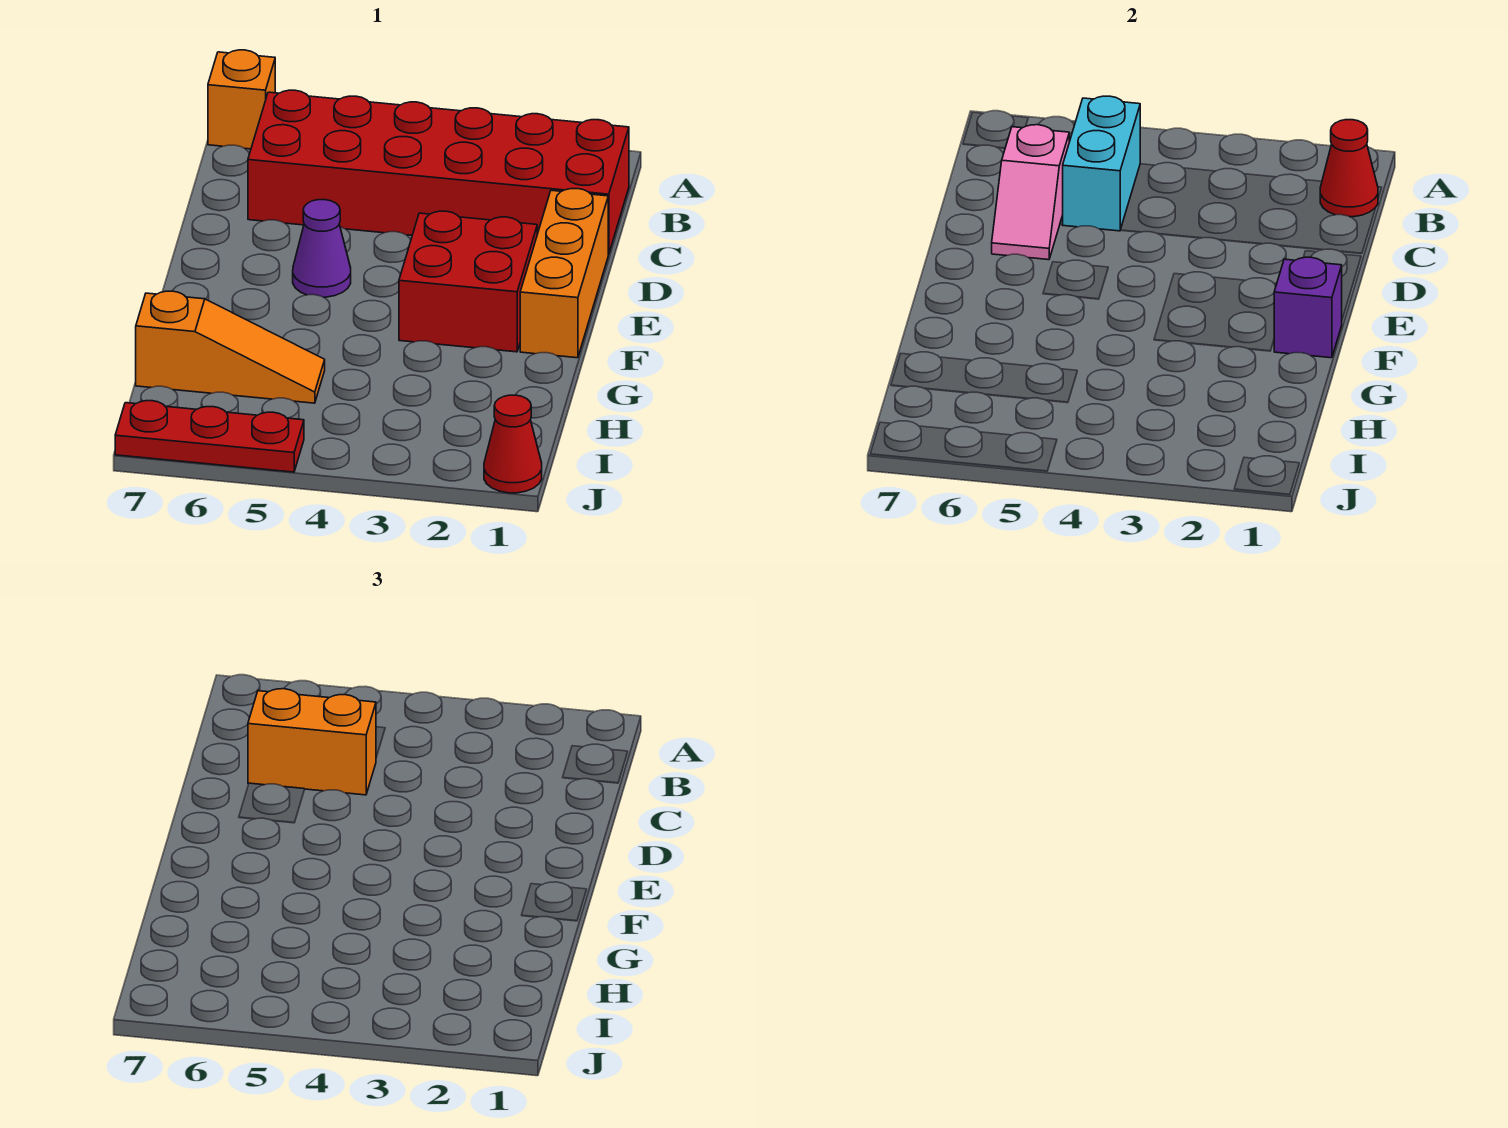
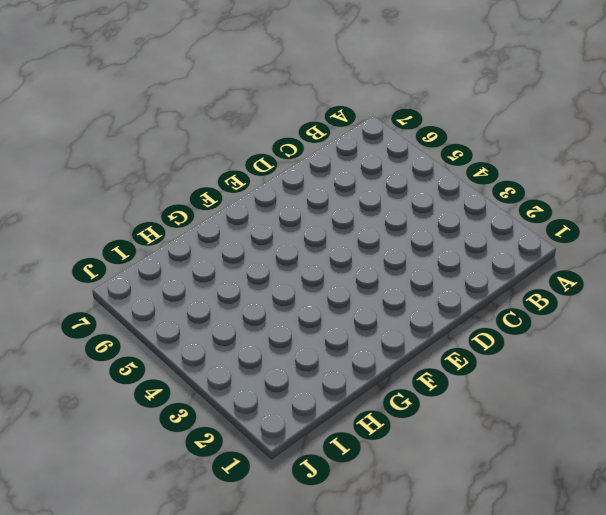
none -> orange 1x1 brick [208,50,275,149]
none -> red 2x6 brick [248,90,629,254]
none -> orange 1x3 brick [520,189,608,358]

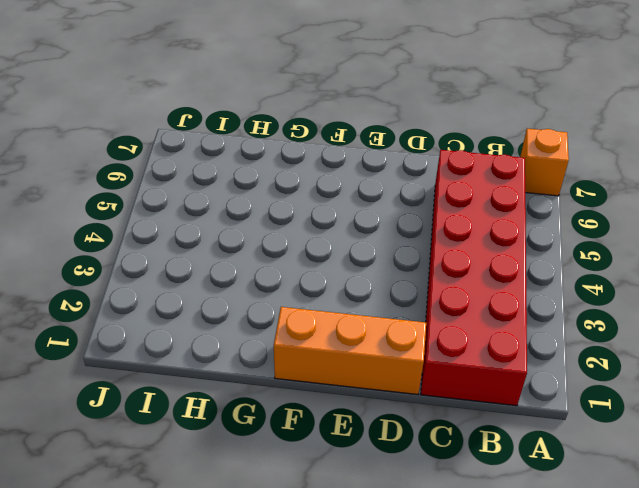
none -> red 2x2 brick [399,211,537,352]
none -> purple 1x1 cone [293,200,351,297]
none -> orange 1x3 slope [136,291,325,403]

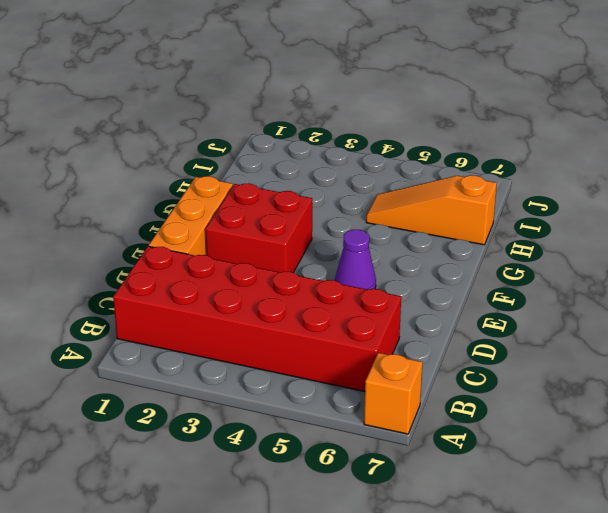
none -> red 1x1 cone [484,395,542,493]
none -> red 1x3 plate [115,401,304,472]
none -> red 1x1 cone [1320,120,1378,217]

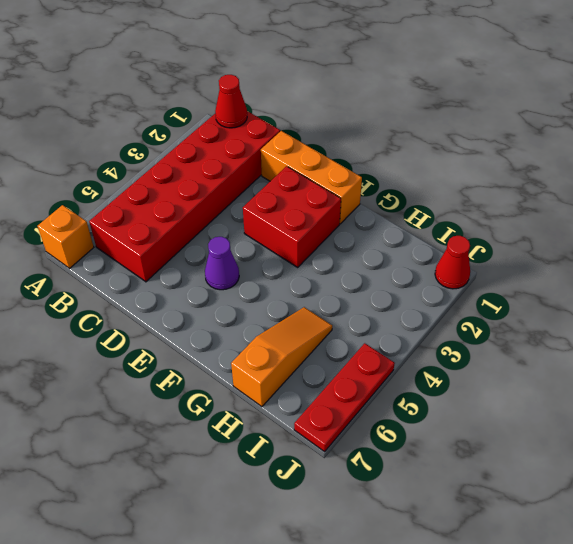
none -> cyan 1x2 brick [1063,96,1140,231]
none -> pink 1x2 slope [992,125,1069,260]
none -> purple 1x1 brick [1274,257,1342,358]

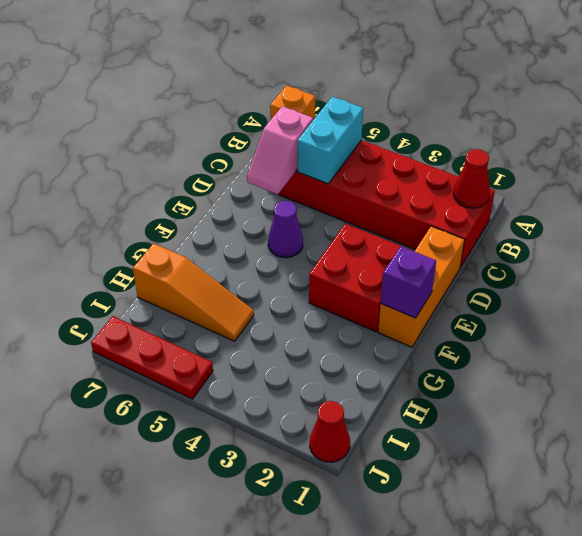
none -> orange 1x2 brick [248,689,376,795]

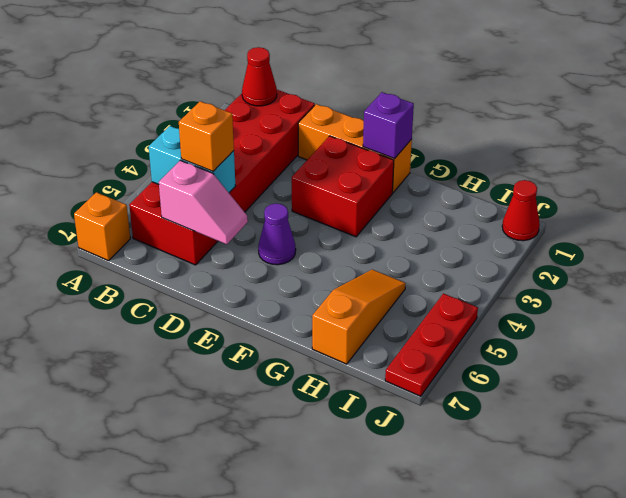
orange 1x1 brick [179,101,234,171] -> orange 1x2 brick [248,689,376,795]

